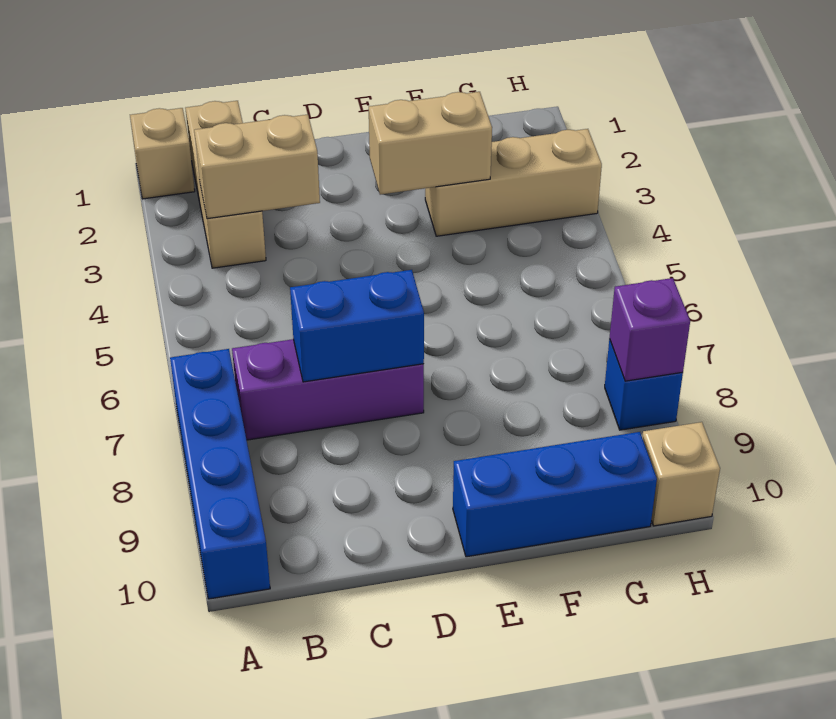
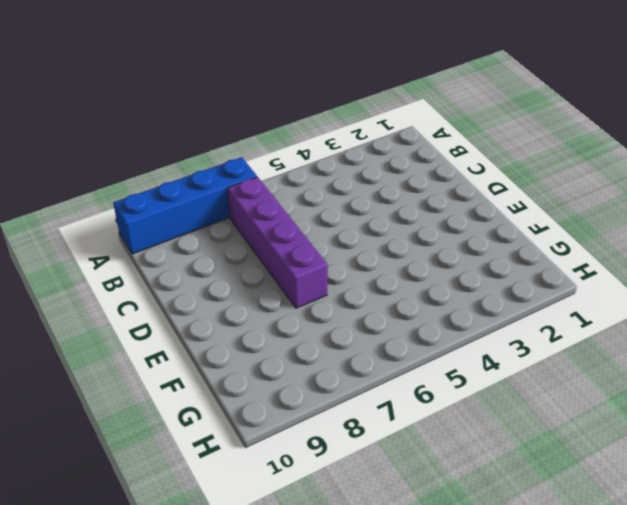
purple 1x4 brick [227,177,328,308] -> purple 1x3 brick [232,339,424,440]
none -> tan 1x1 brick [130,108,195,199]
none -> tan 1x3 brick [185,101,266,268]
none -> blue 1x3 brick [453,432,657,557]

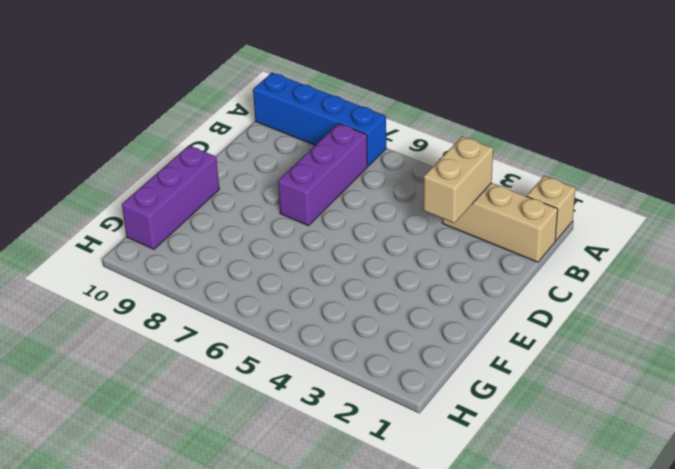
purple 1x3 brick [122,146,219,249] -> blue 1x3 brick [453,432,657,557]
none -> tan 1x3 brick [425,129,602,236]
none -> blue 1x1 brick [605,339,683,430]
none -> tan 1x1 brick [642,422,720,526]

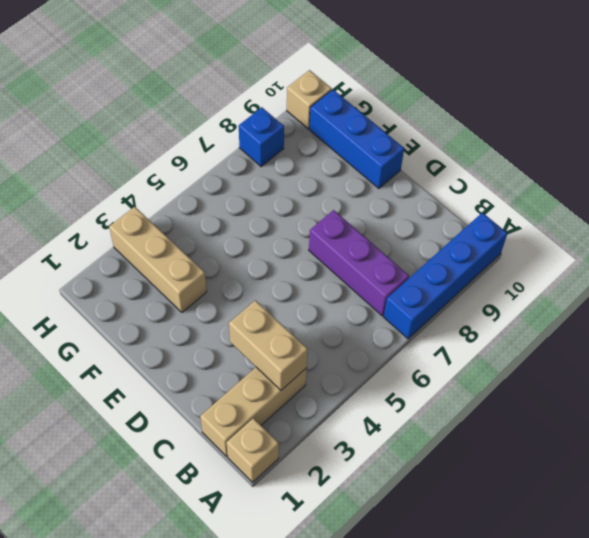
none -> blue 1x2 brick [290,270,424,382]
none -> tan 1x2 brick [369,92,492,195]
none -> purple 1x1 brick [610,278,690,381]

